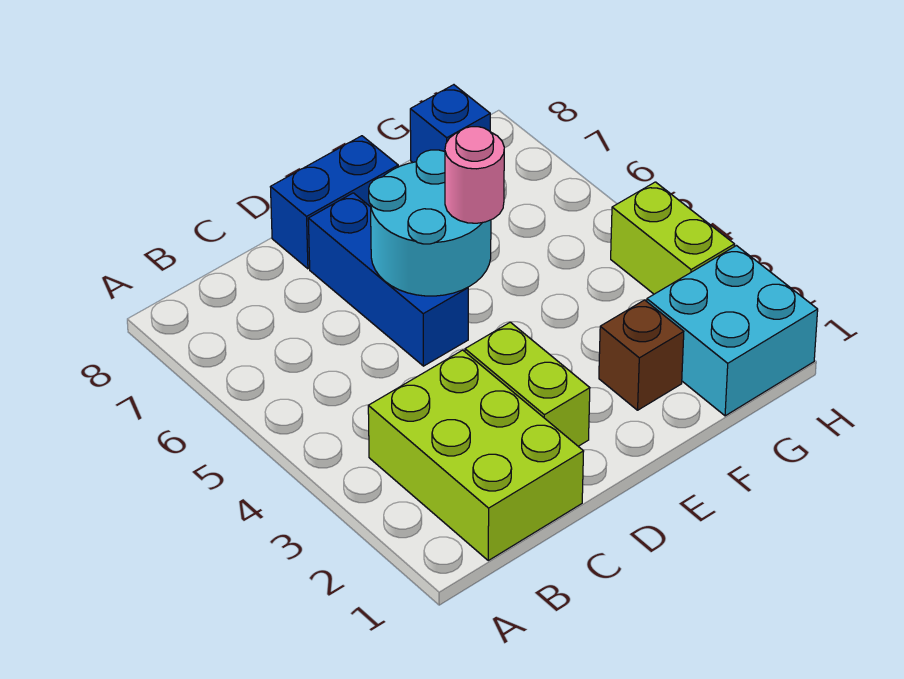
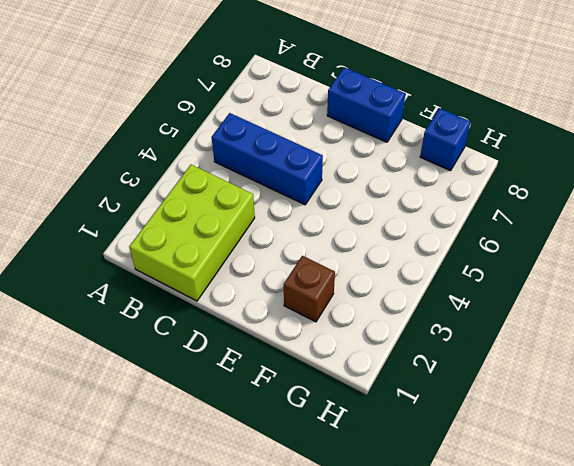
blue 1x3 brick [211,113,323,205] -> blue 1x3 brick turned to [308,193,468,366]
none -> lime 1x2 brick [465,322,590,446]
none -> cyan 2x2 brick [647,246,818,416]

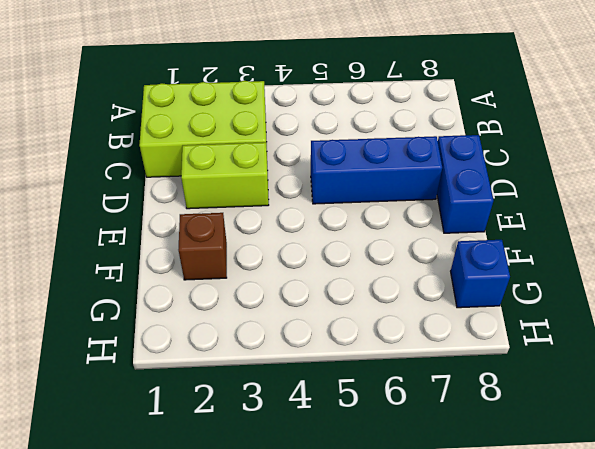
none -> cyan 2x2 brick [647,246,818,416]
none -> lime 1x2 brick [611,182,735,294]

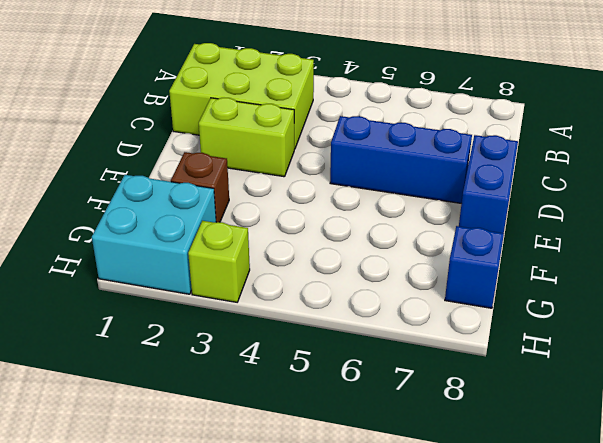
lime 1x1 brick [188,221,250,302] -> lime 1x2 brick [611,182,735,294]
none -> cyan 2x2 round brick [369,150,491,296]
none -> pink 1x1 round brick [445,127,504,223]

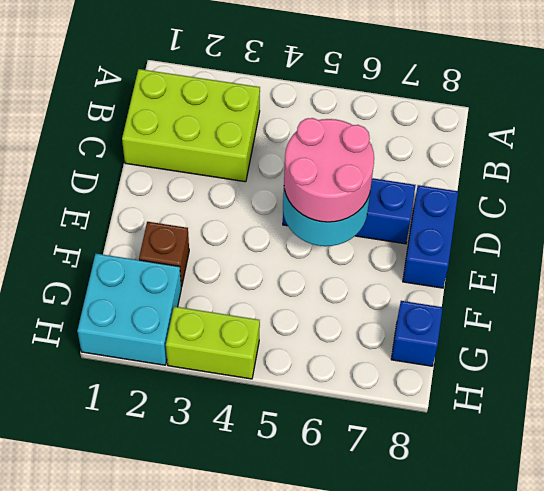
pink 2x2 round brick [284,118,374,222] -> pink 1x1 round brick [445,127,504,223]
none -> lime 1x2 brick [465,322,590,446]

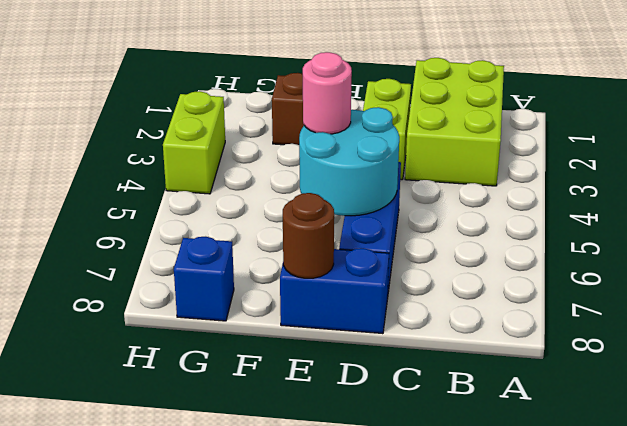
brown 1x1 round brick [283,193,334,278] -> none
none -> cyan 2x2 brick [647,246,818,416]

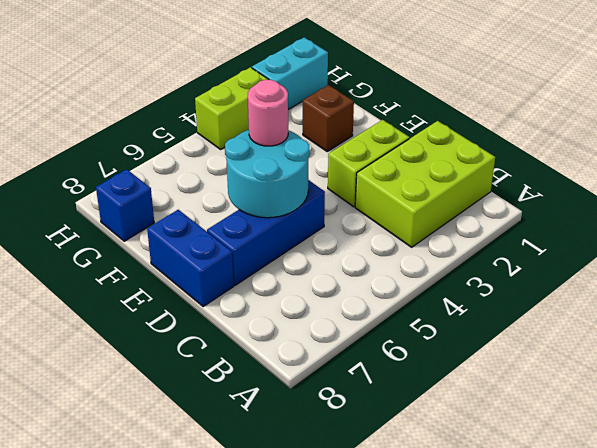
cyan 1x2 brick [252,37,328,110] -> cyan 2x2 brick [647,246,818,416]

